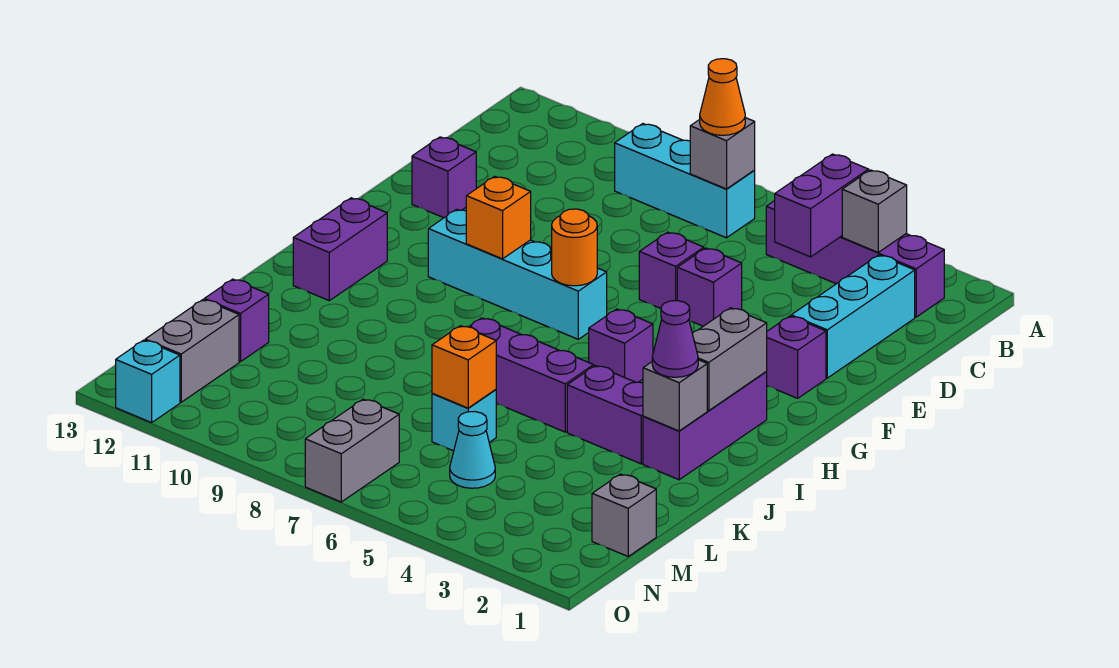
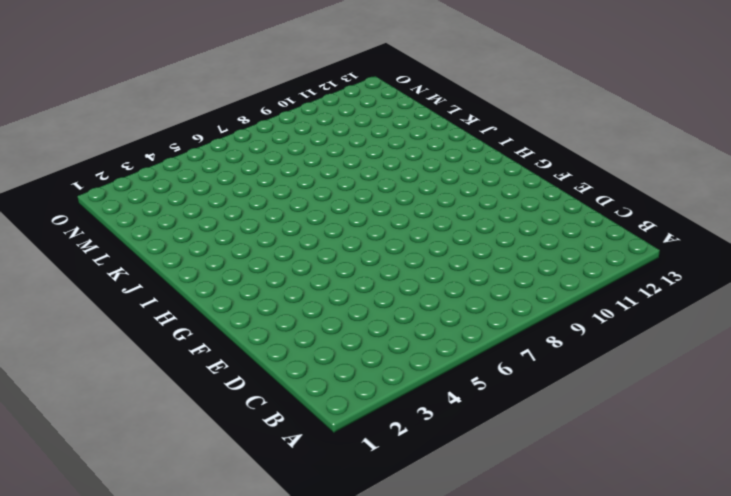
none -> purple 1x4 brick [766,201,944,317]
none -> cyan 1x3 brick [615,124,755,238]
none -> cyan 1x3 brick [791,255,915,378]
none -> purple 1x1 brick [677,248,742,326]

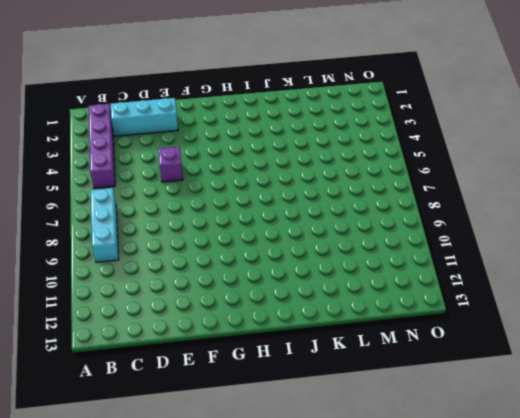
none -> purple 1x1 brick [639,232,704,308]
none -> purple 1x1 brick [412,137,476,218]
none -> purple 1x1 brick [766,316,826,398]
none -> cyan 1x4 brick [428,209,607,339]

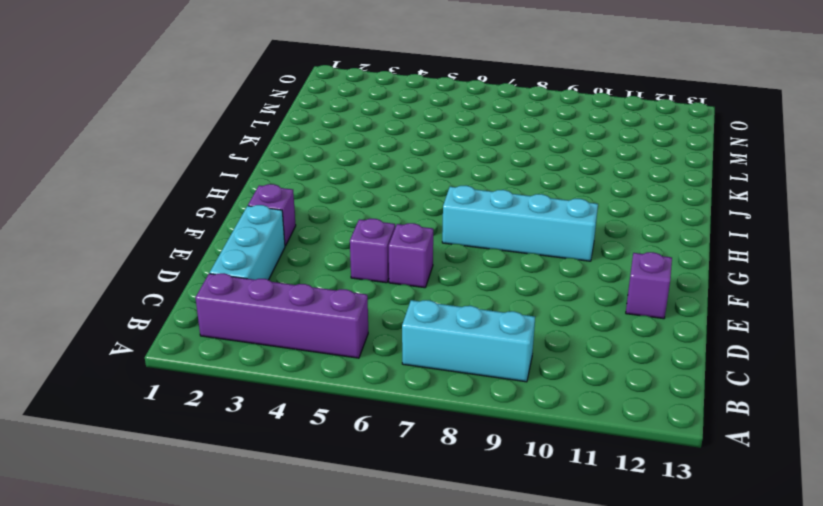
none -> purple 1x3 brick [643,372,767,480]
none -> purple 1x1 brick [589,309,653,382]
none -> purple 1x2 brick [293,198,387,301]
none -> purple 1x2 brick [567,366,643,464]

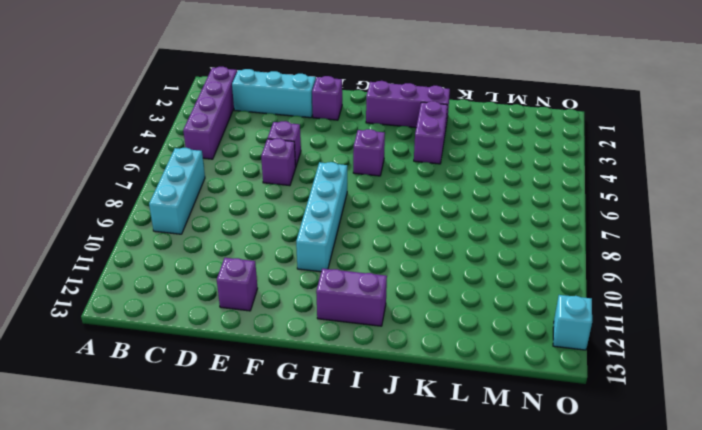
none -> purple 1x3 brick [469,318,594,432]
none -> cyan 1x1 brick [432,390,496,451]
none -> purple 1x1 brick [204,279,269,362]
none -> grey 1x1 brick [592,474,656,556]

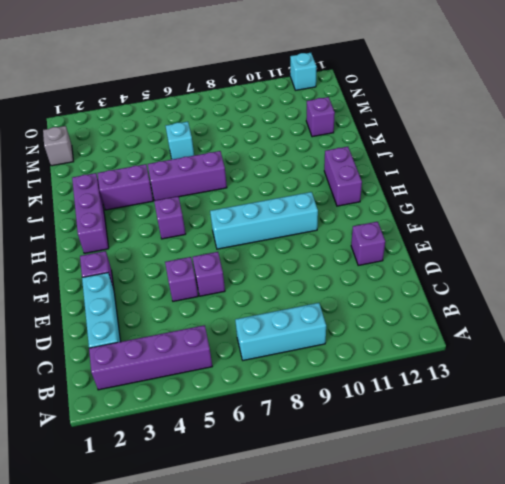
none -> cyan 1x1 cone [450,411,495,488]
none -> grey 1x2 brick [145,300,239,402]
none -> grey 1x2 brick [305,399,399,502]
none -> grey 1x1 brick [842,170,907,252]

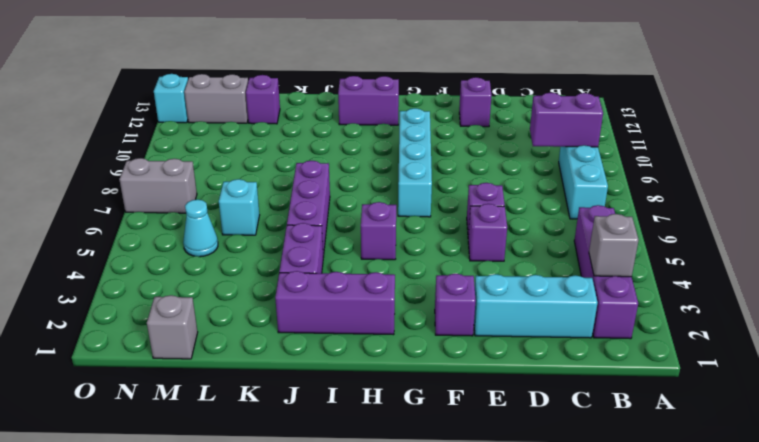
purple 1x2 brick [530,93,603,147] -> purple 1x2 brick moved to [775,154,869,257]
none -> grey 1x1 brick [690,118,755,189]
none -> orange 1x1 round brick [552,209,597,286]
none -> orange 1x1 brick [466,176,531,259]
none -> grey 1x2 brick [692,308,767,411]

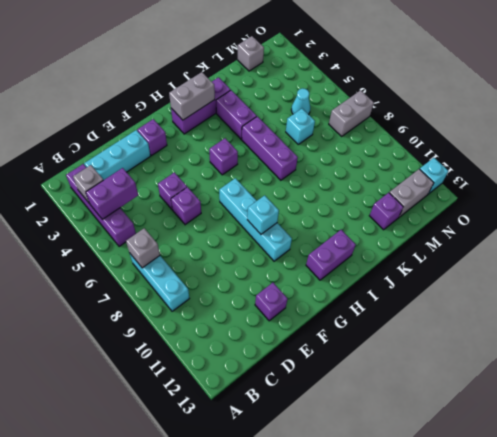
cyan 1x1 brick [247,195,279,234] -> orange 1x1 brick [466,176,531,259]
none -> orange 1x1 round brick [552,209,597,286]
none -> grey 1x1 brick [643,360,707,431]
none -> orange 1x1 brick [432,326,496,408]
none -> orange 1x1 cone [700,59,745,135]

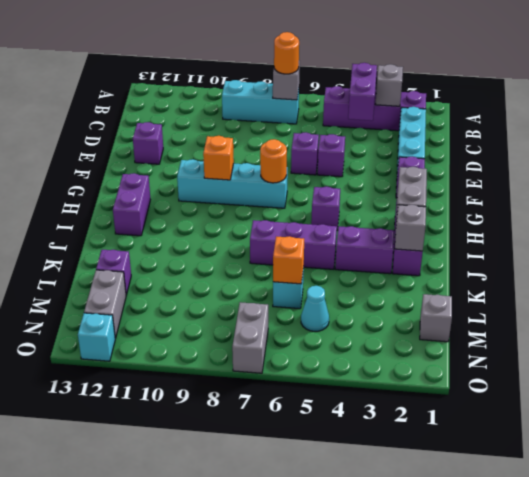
orange 1x1 round brick [274,32,299,74] -> orange 1x1 cone [700,59,745,135]
none -> purple 1x1 cone [652,301,698,377]

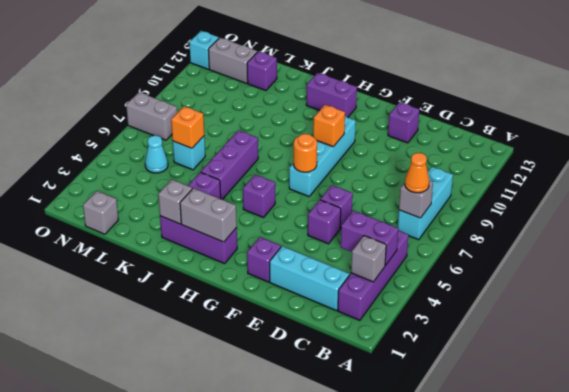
none -> purple 1x1 cone [652,301,698,377]

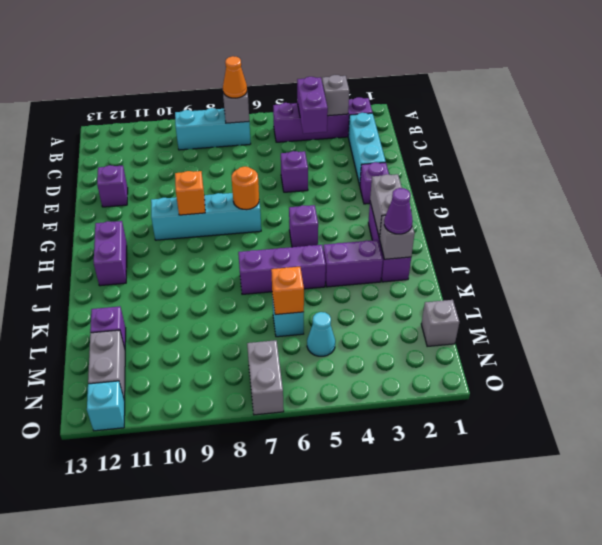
none -> purple 1x1 brick [639,232,704,308]

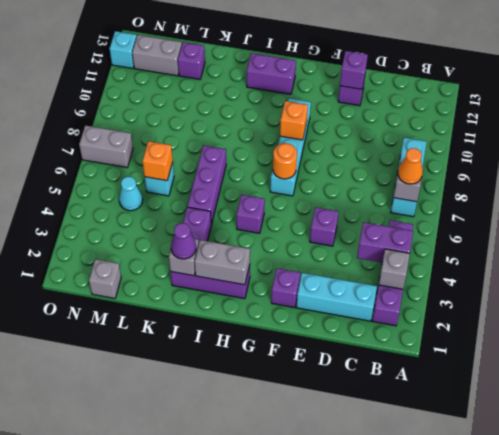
purple 1x1 brick [340,51,368,89] -> purple 1x1 brick moved to [639,232,704,308]

